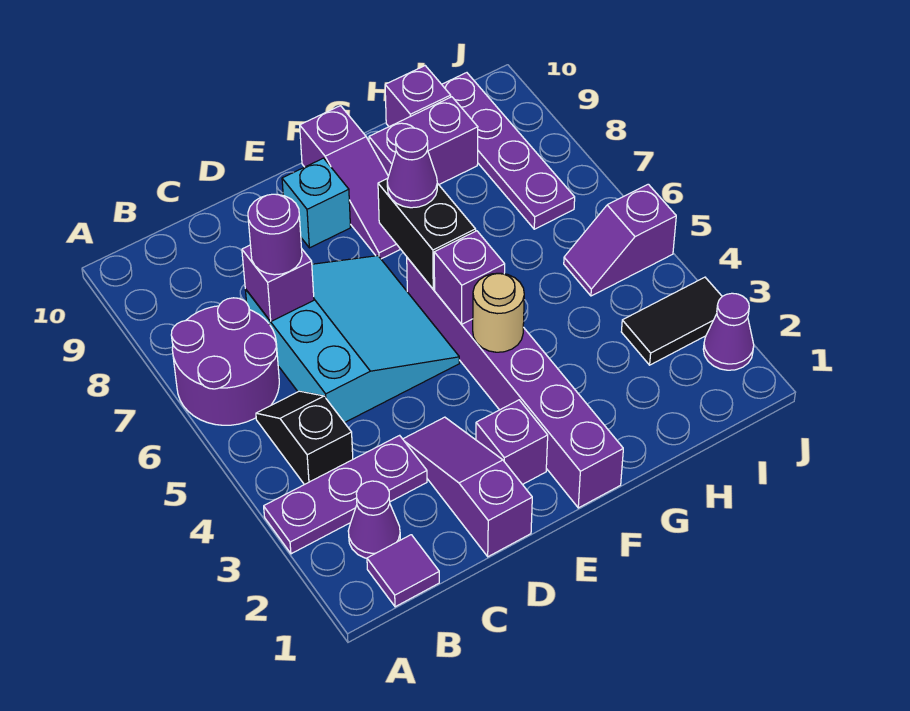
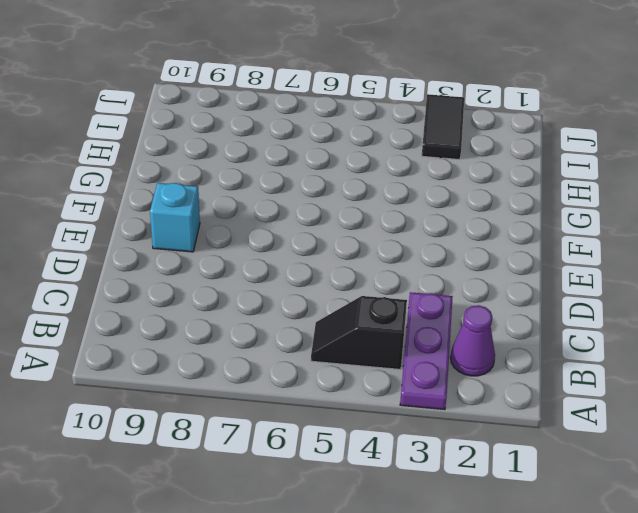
none -> purple 2x2 round brick [171,298,279,425]
none -> purple 1x1 tile [367,535,439,607]
none -> cyan 3x3 slope [245,256,459,423]

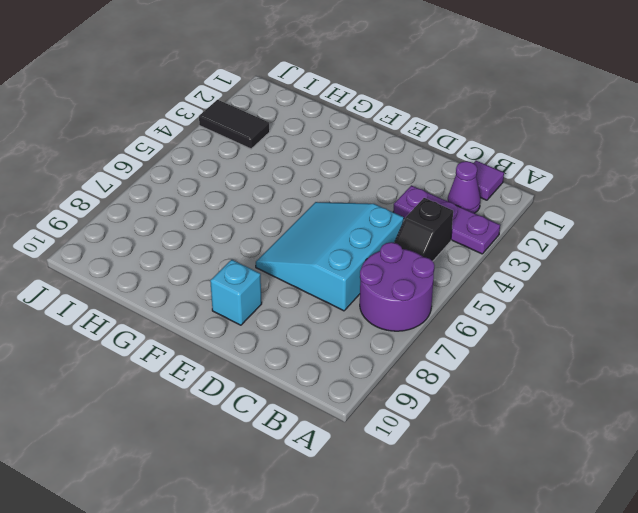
none -> purple 1x3 slope [403,417,532,557]
none -> purple 1x1 brick [476,400,548,485]
none -> purple 1x6 brick [407,258,623,508]

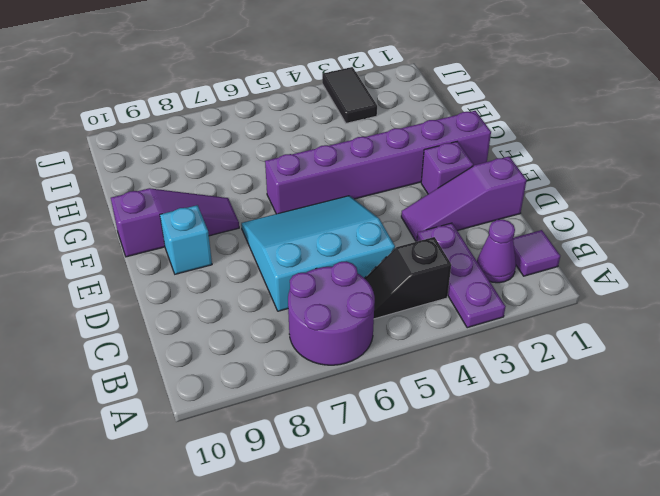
none -> purple 1x2 brick [369,97,478,184]
none -> purple 1x1 brick [385,66,451,127]
none -> purple 1x2 slope [564,184,676,296]

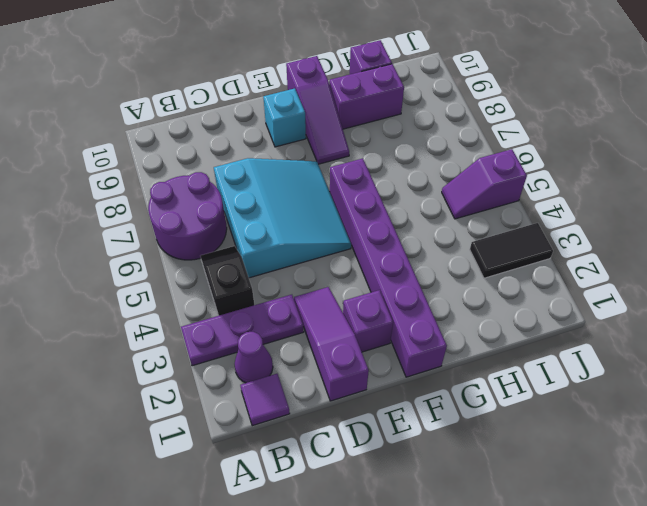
none -> purple 1x4 plate [442,73,575,229]
none -> purple 1x1 cone [703,293,754,370]
none -> purple 1x1 brick [242,245,314,321]

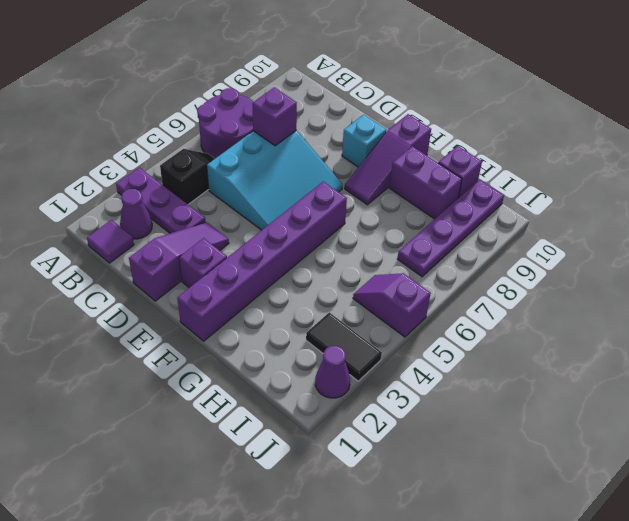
none -> tan 1x1 round brick [473,273,524,352]
none -> purple 1x1 brick [434,231,505,324]
none -> black 1x2 brick [378,178,476,289]

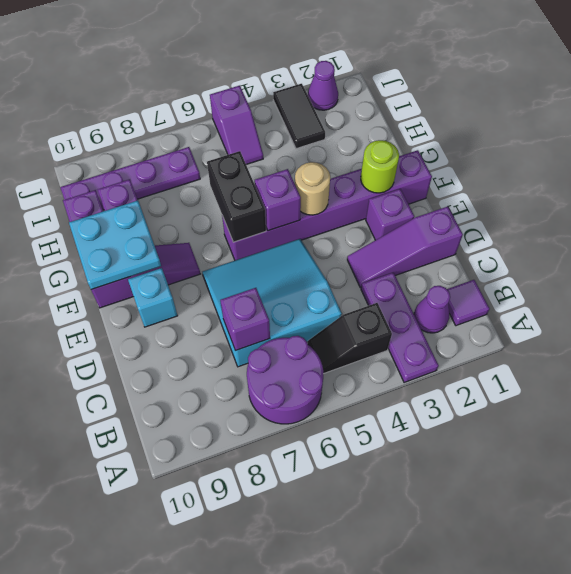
lime 1x1 round brick [361,140,399,193] -> none
black 1x2 brick [207,151,266,242] -> black 1x2 brick turned to [378,178,476,289]
cyan 2x2 plate [69,200,161,290] -> none
none -> purple 1x1 round brick [248,194,302,275]
none -> purple 1x1 cone [387,128,437,208]

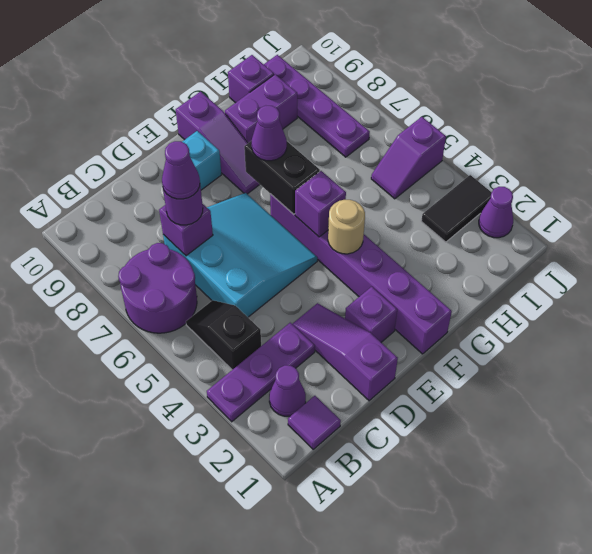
purple 1x1 cone [162,141,200,199] -> none

